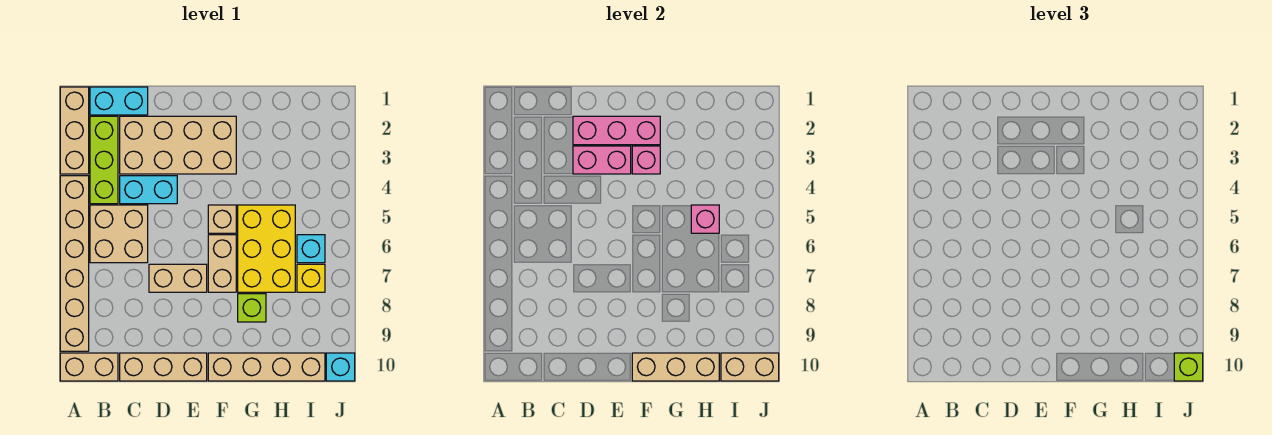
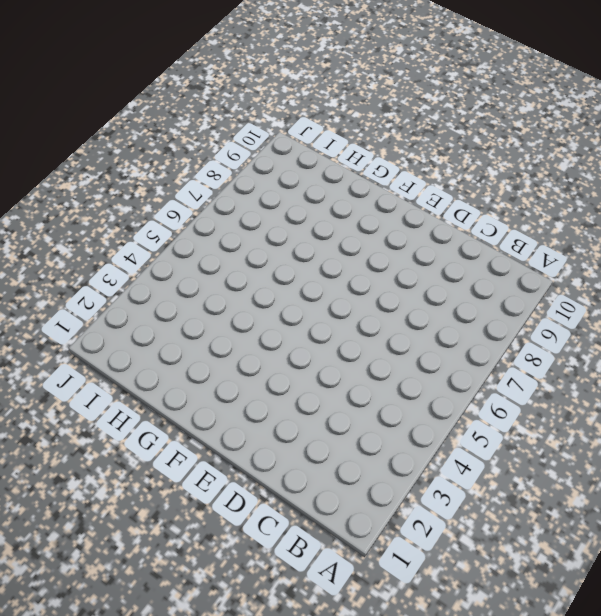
none -> tan 1x3 brick [60,87,89,174]
none -> tan 1x6 brick [60,176,89,351]
none -> tan 1x2 brick [60,353,118,381]

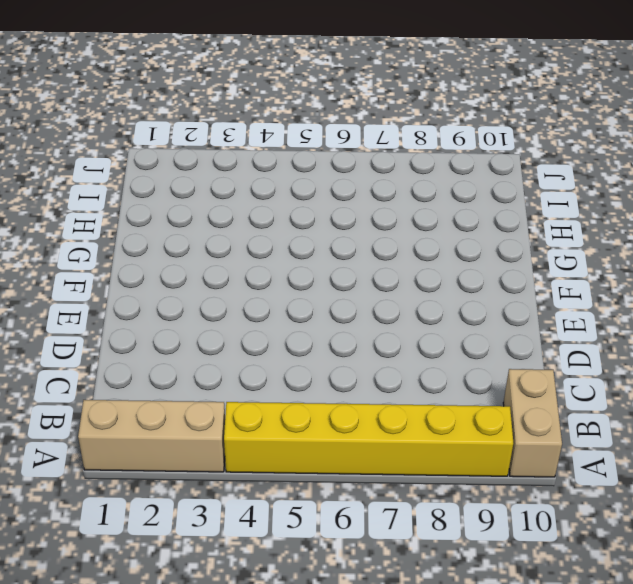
yellow 1x6 brick [224,402,513,476] -> tan 1x6 brick [60,176,89,351]
none -> cyan 1x2 brick [90,87,148,115]
none -> lime 1x3 brick [90,116,118,204]
none -> tan 2x2 brick [90,205,148,263]

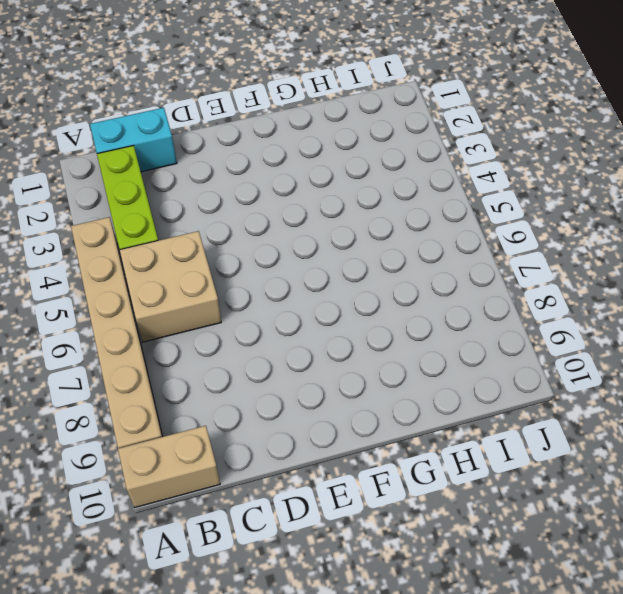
none -> tan 1x3 brick [60,87,89,174]
none -> tan 2x4 brick [120,116,236,174]
none -> cyan 1x2 brick [120,176,177,204]

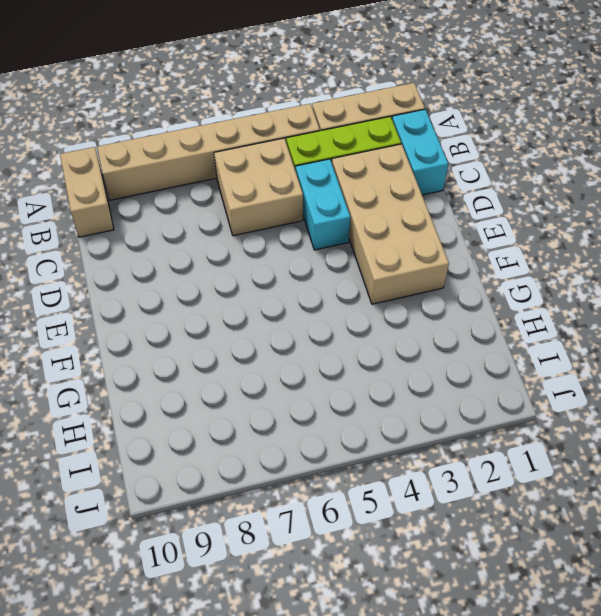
none -> tan 1x3 brick [120,353,207,381]
none -> tan 1x2 brick [149,264,207,292]
none -> tan 1x1 brick [208,205,236,233]

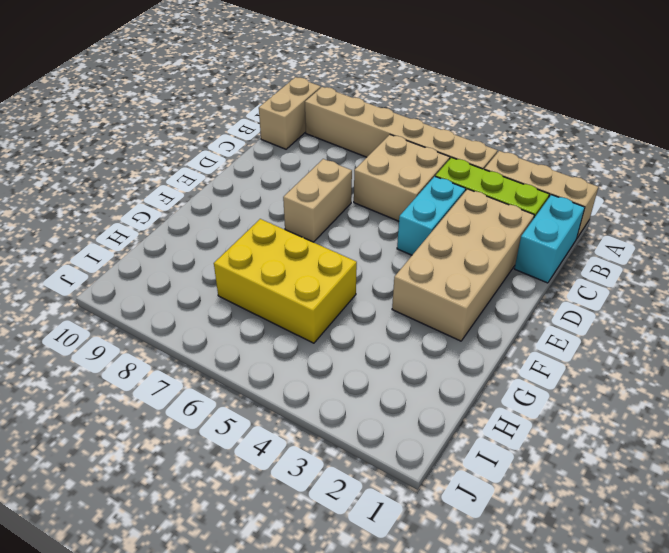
none -> tan 1x3 brick [120,353,207,381]
none -> tan 1x1 brick [208,205,236,233]
none -> tan 1x2 brick [208,235,236,292]

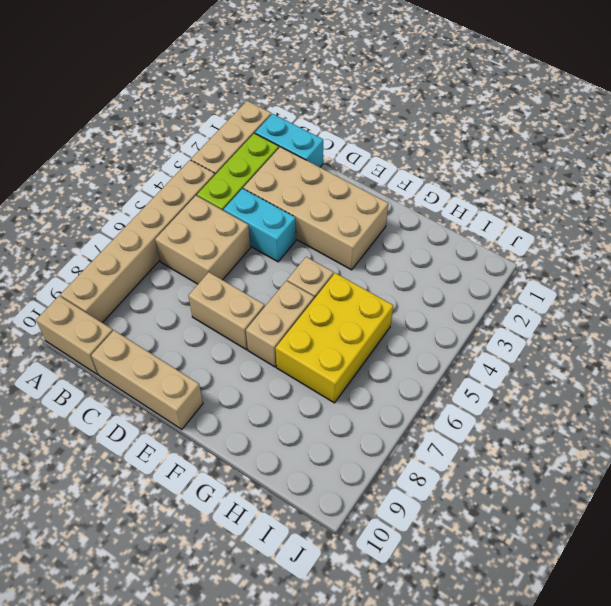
none -> tan 1x4 brick [208,353,325,381]
none -> lime 1x1 brick [238,294,266,322]
none -> cyan 1x1 brick [297,235,325,263]

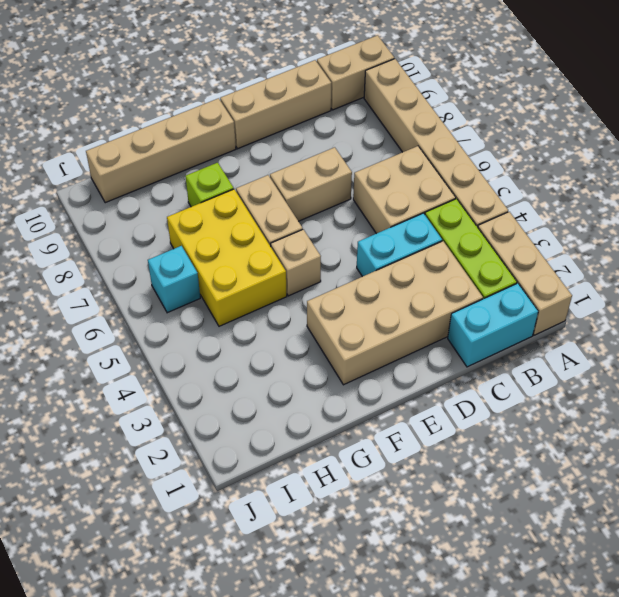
none -> yellow 1x1 brick [297,264,325,292]
none -> cyan 1x1 brick [326,353,355,381]
none -> pink 1x3 brick [573,116,660,145]

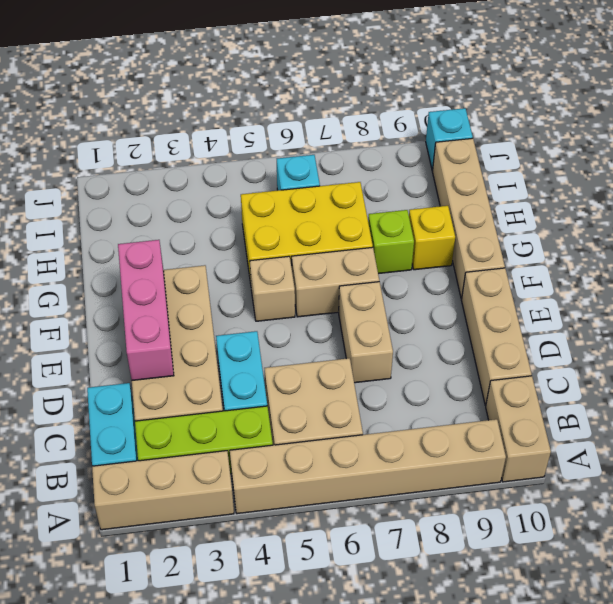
yellow 1x1 brick [409,206,455,270] -> yellow 1x1 brick moved to [297,264,325,292]
none -> pink 1x2 brick [573,146,631,174]
none -> pink 1x1 brick [632,146,660,174]
none -> tan 1x3 brick [632,353,719,381]

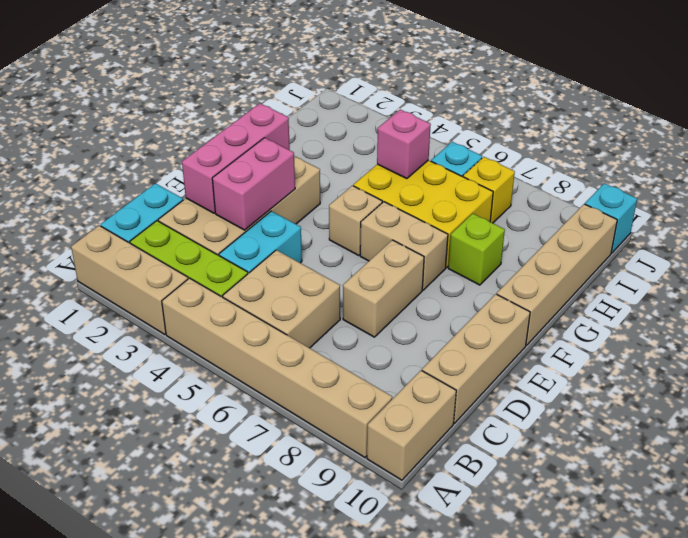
none -> pink 1x1 brick [632,146,660,174]
none -> tan 1x3 brick [632,353,719,381]
none -> tan 1x2 brick [721,353,779,381]

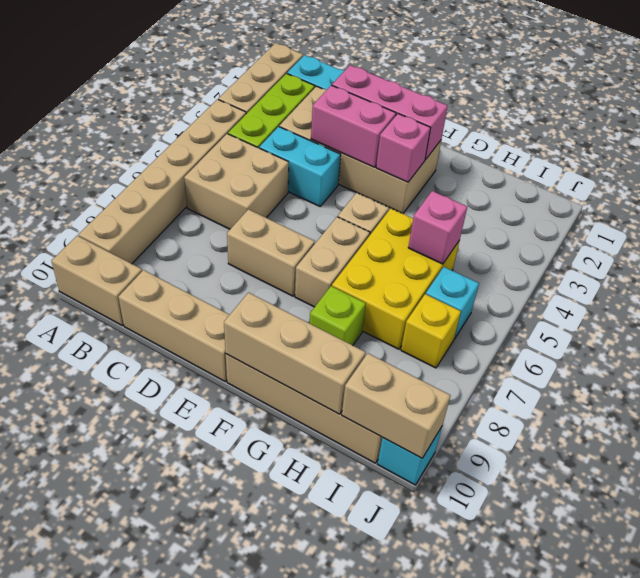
none -> lime 1x1 brick [1174,353,1203,381]

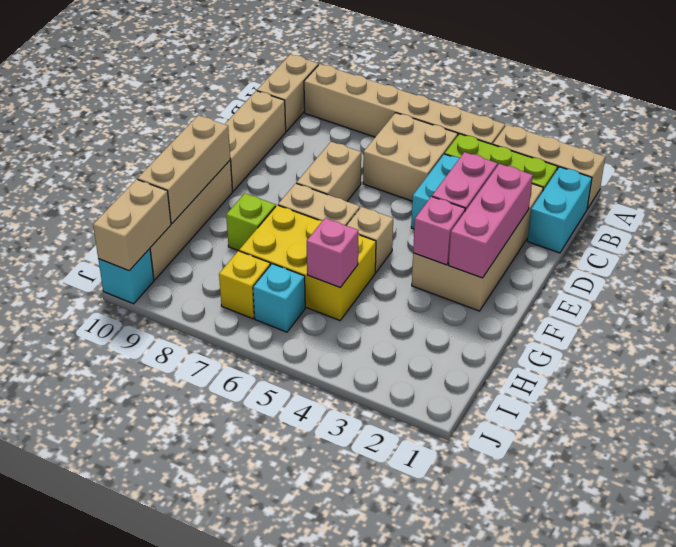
none -> lime 1x1 brick [1174,353,1203,381]

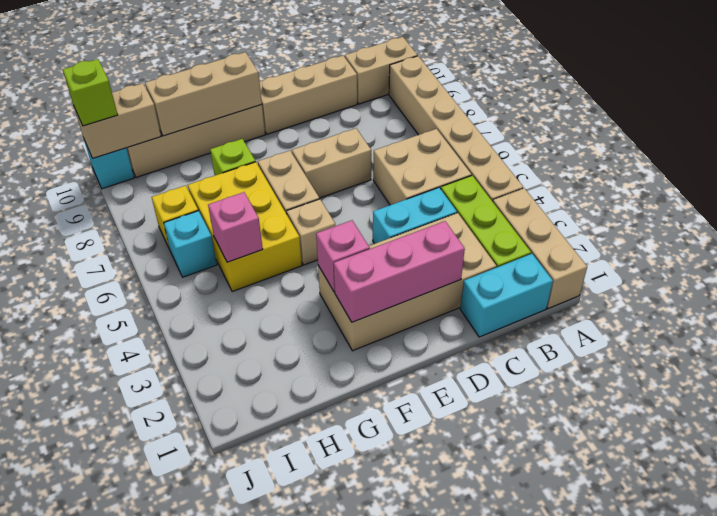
none -> pink 1x2 brick [573,146,631,174]

